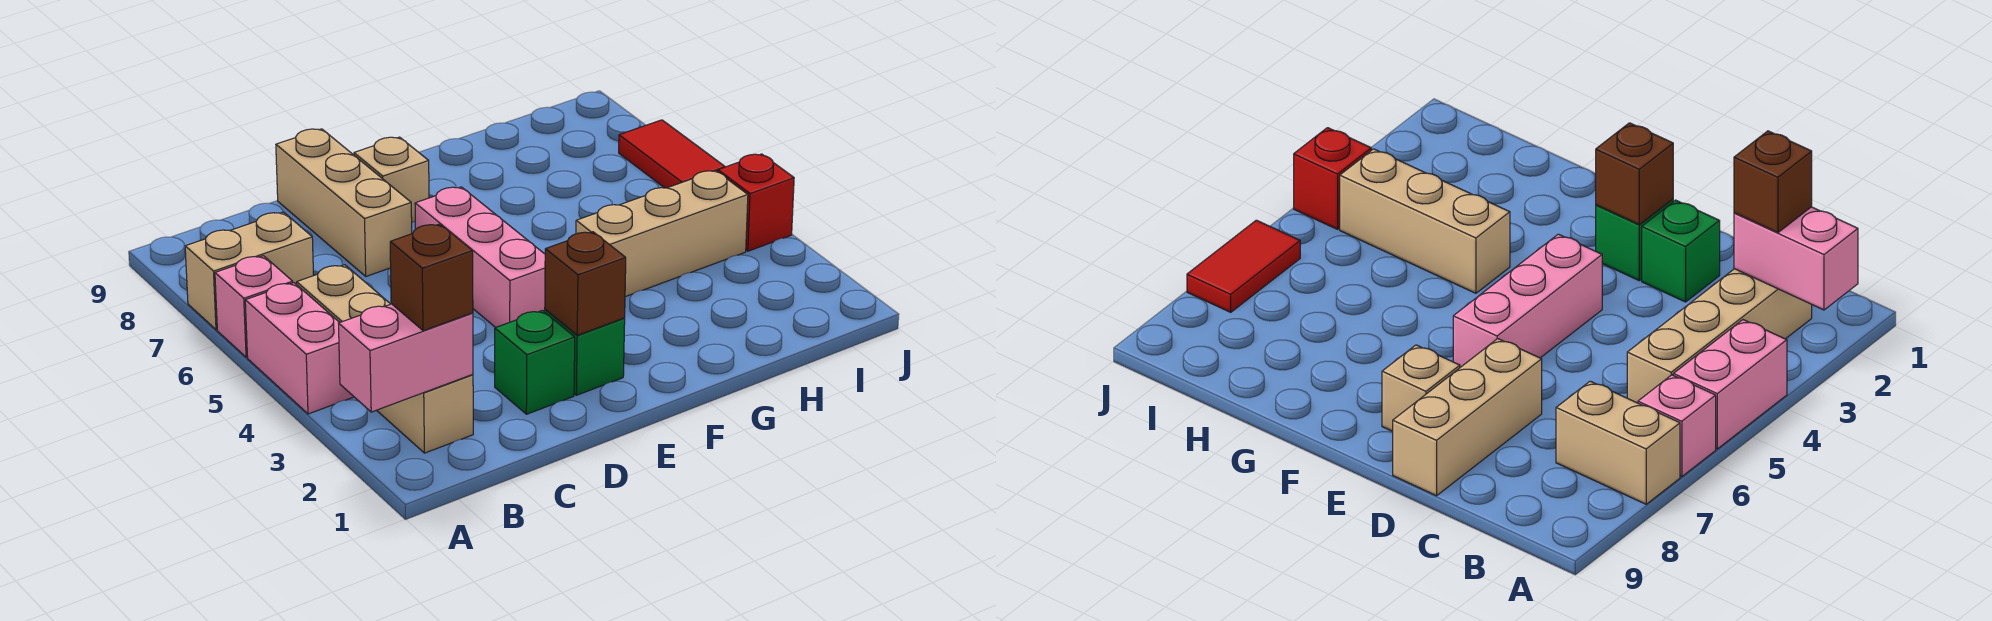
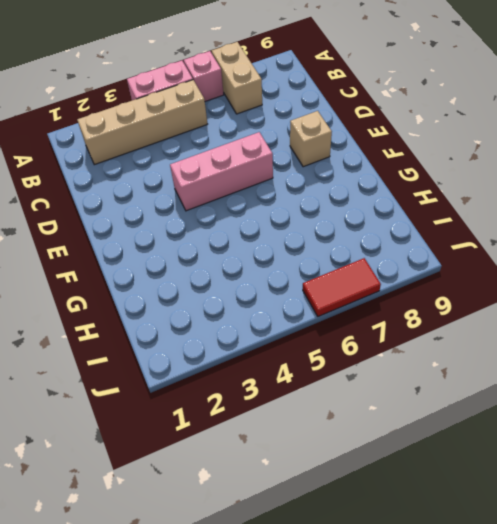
none -> green 1x1 brick [495,310,575,414]
none -> tan 1x3 brick [276,129,412,276]
none -> green 1x1 brick [545,309,625,395]

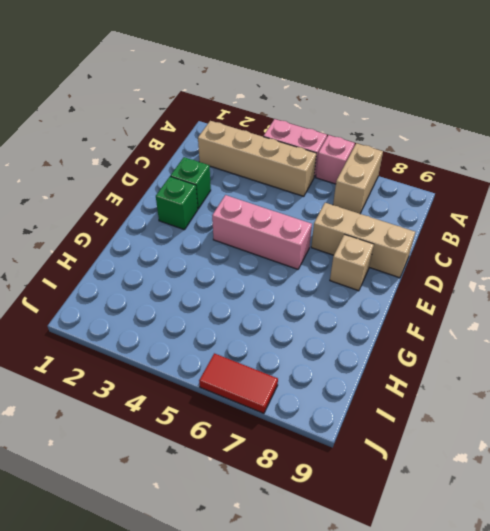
none -> tan 1x3 brick [576,170,748,297]
none -> red 1x1 brick [718,154,794,251]
none -> pink 1x2 brick [338,304,473,412]

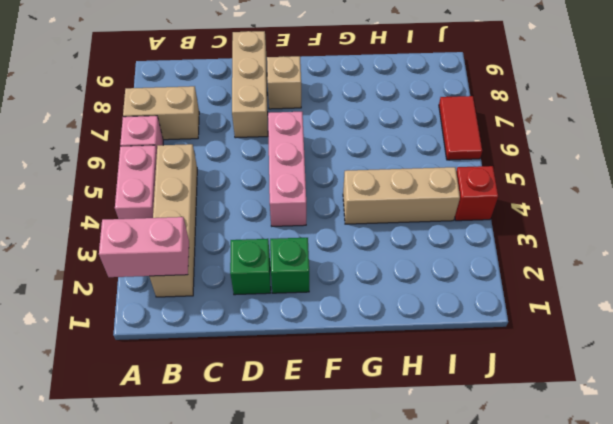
none -> brown 1x1 brick [545,232,626,335]
none -> brown 1x1 brick [390,224,473,331]

